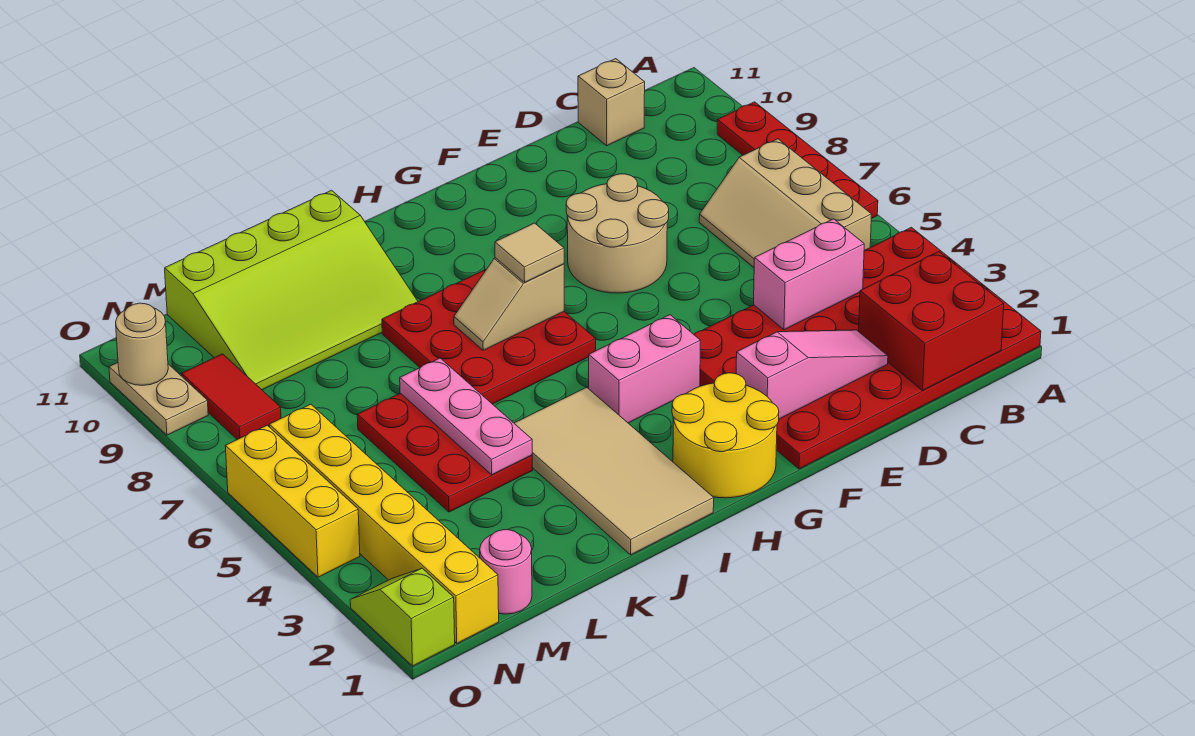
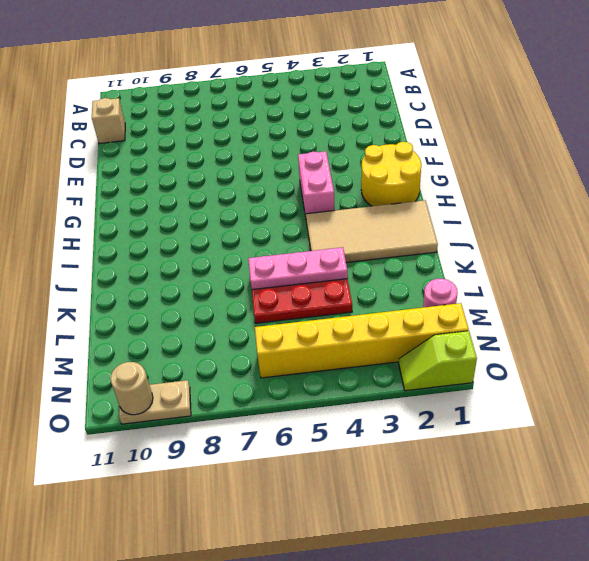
none -> red 4x6 plate [694,227,1041,469]
none -> red 1x4 plate [717,102,878,219]
none -> tan 2x3 slope [699,139,872,267]

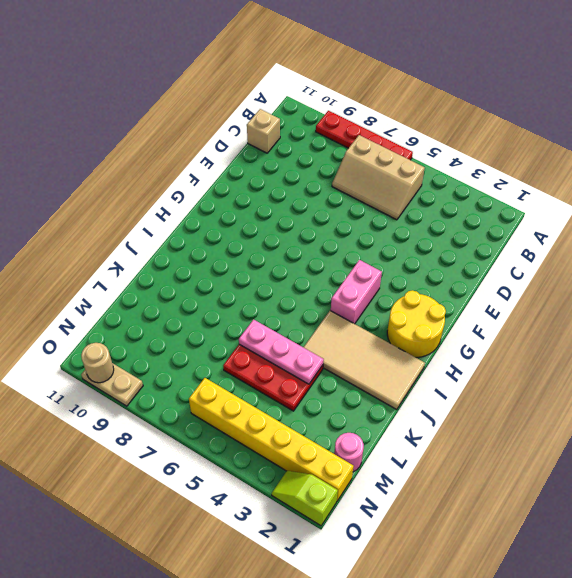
none -> red 4x6 plate [694,227,1041,469]
none -> tan 2x2 round brick [566,174,669,293]
none -> red 3x3 plate [382,270,596,404]

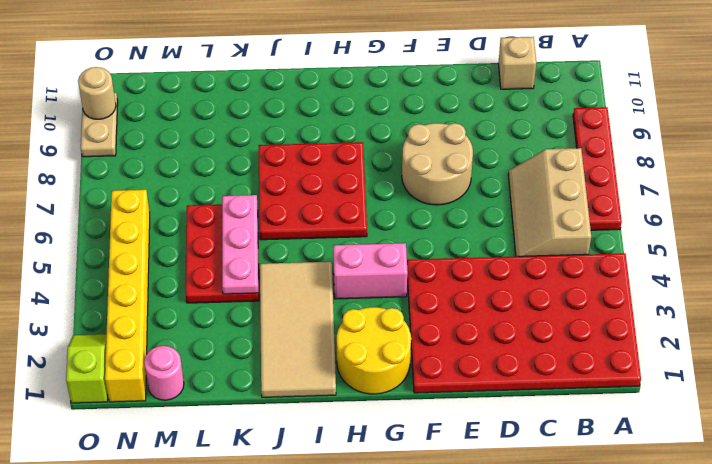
none -> lime 3x4 slope [165,190,418,390]
none -> red 1x2 tile [182,354,281,440]
none -> yellow 1x3 brick [225,425,360,577]

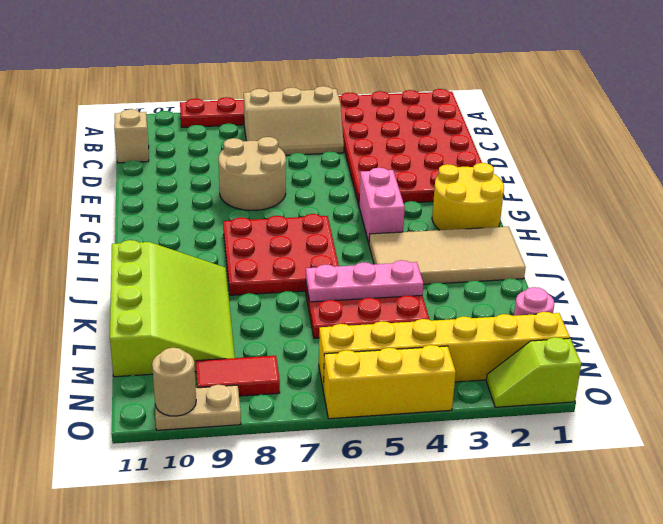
none -> red 2x2 brick [859,252,1004,390]
none -> pink 1x2 brick [754,219,864,330]
none -> pink 1x3 slope [736,330,888,419]

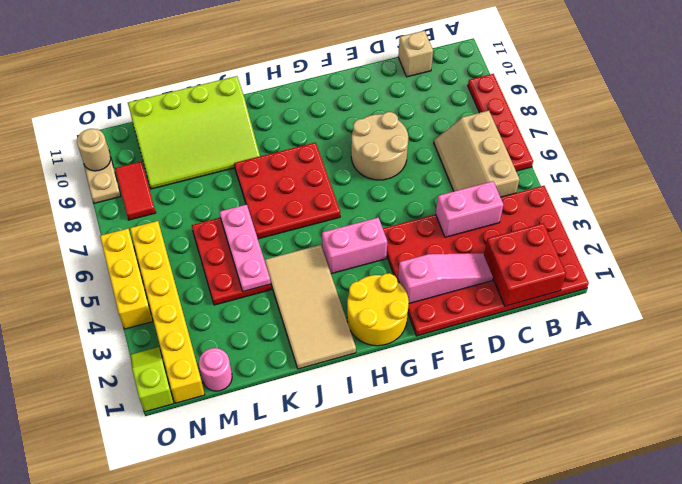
none -> tan 1x2 slope [454,258,564,350]
none -> tan 1x1 tile [495,223,564,282]

